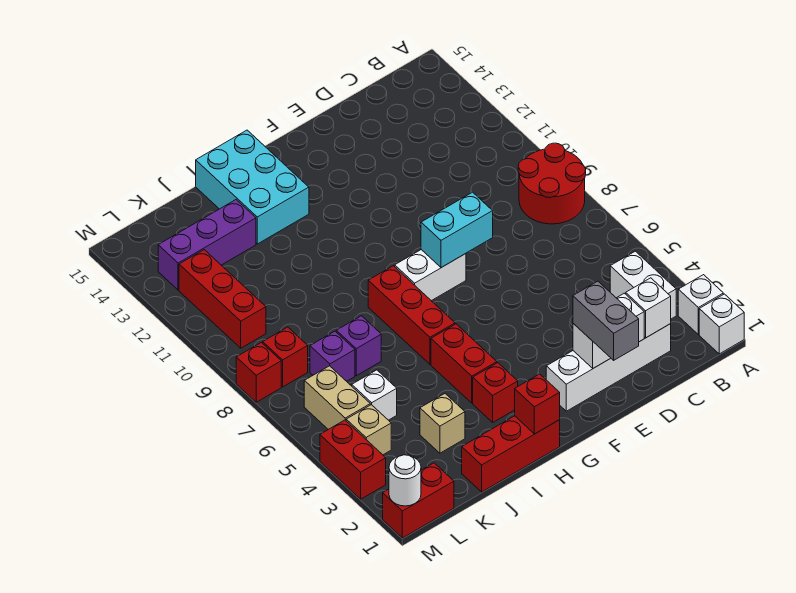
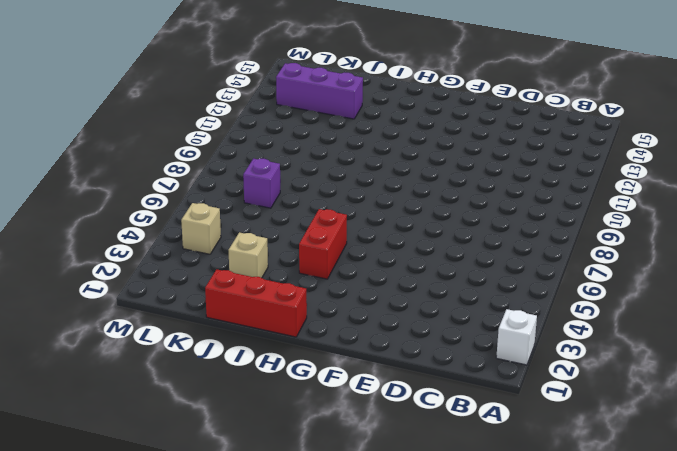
none -> white 1x1 brick [699,294,744,354]
none -> red 2x2 round brick [518,143,586,224]
none -> white 1x2 brick [610,251,676,319]

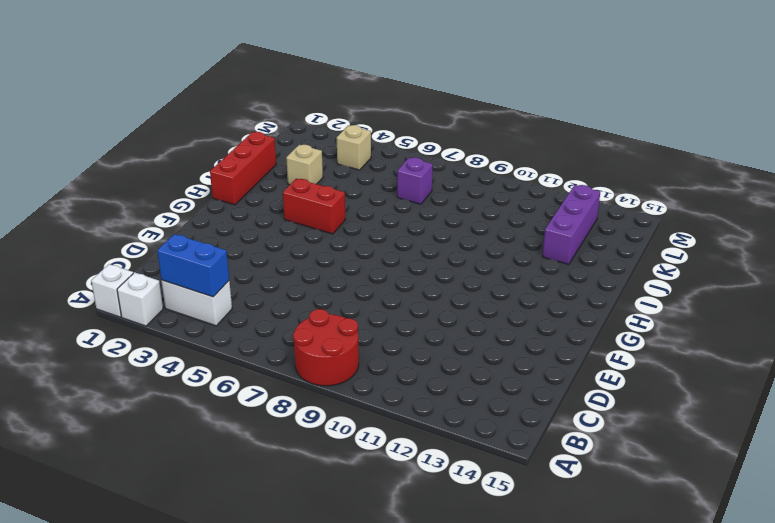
blue 1x2 brick [157,234,229,297] -> none
none -> white 1x4 brick [546,324,671,411]
none -> white 1x2 brick [395,250,466,301]
none -> red 1x1 brick [473,363,518,422]

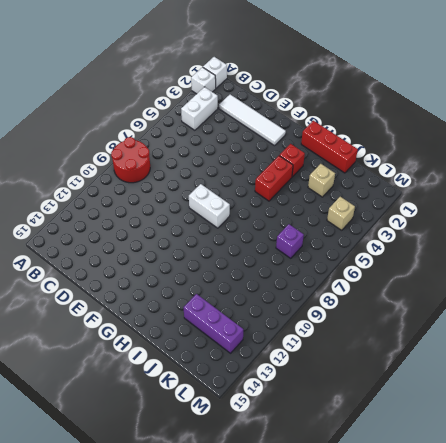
white 1x4 tile [219,95,286,146] -> white 1x4 brick [546,324,671,411]
none -> red 1x3 brick [368,266,455,364]
none -> cyan 2x3 brick [196,130,309,244]
none -> purple 1x1 brick [336,316,381,376]

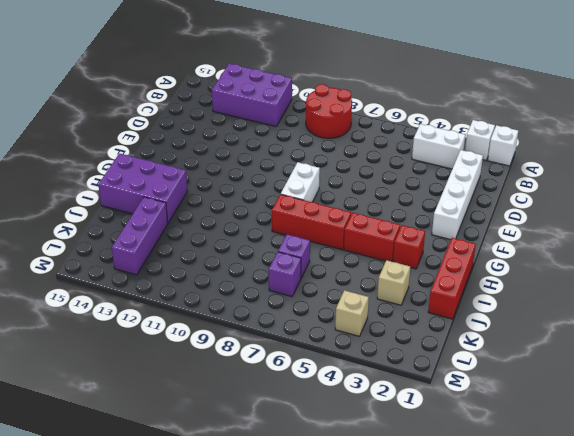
purple 2x3 brick [212,64,292,126] -> none
purple 2x3 brick [98,154,187,223] -> cyan 2x3 brick [196,130,309,244]
none -> white 1x1 brick [352,370,397,420]
none -> red 1x2 brick [383,463,454,538]
none -> tan 1x2 brick [304,366,370,429]

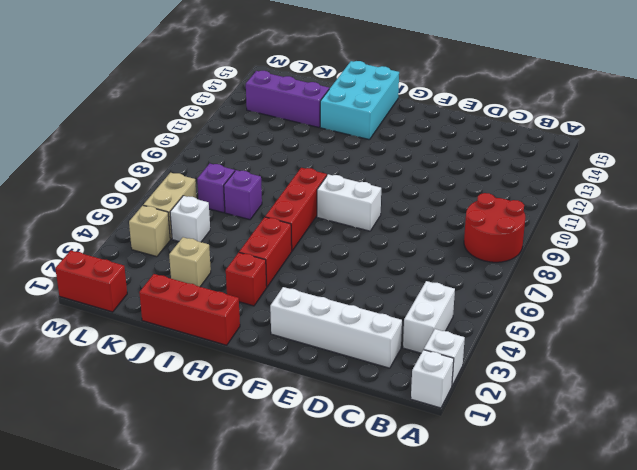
none -> red 1x1 brick [263,327,308,387]
none -> red 1x3 brick [179,250,266,348]
none -> red 1x2 brick [320,420,386,499]

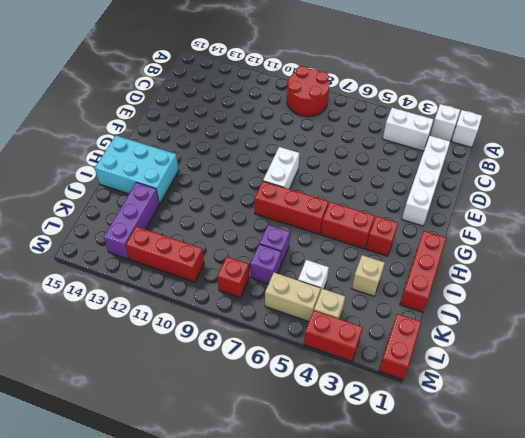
none -> red 1x1 brick [236,342,281,402]
none -> white 1x1 brick [626,278,671,338]
none -> white 1x2 brick [573,293,644,368]

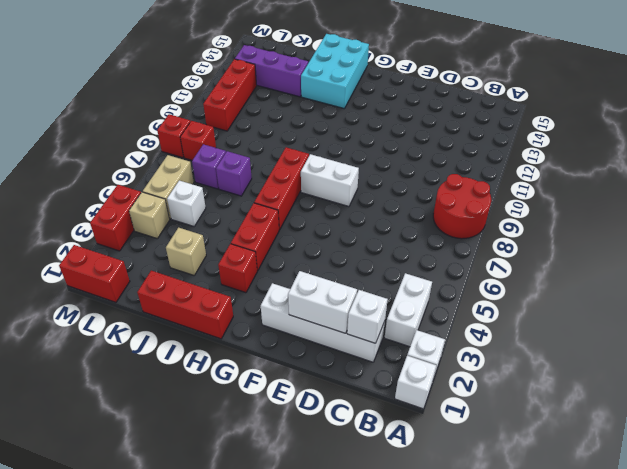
none -> cyan 1x2 brick [421,192,493,268]
none -> red 1x1 brick [515,374,560,434]
none -> white 1x1 round brick [389,455,421,506]

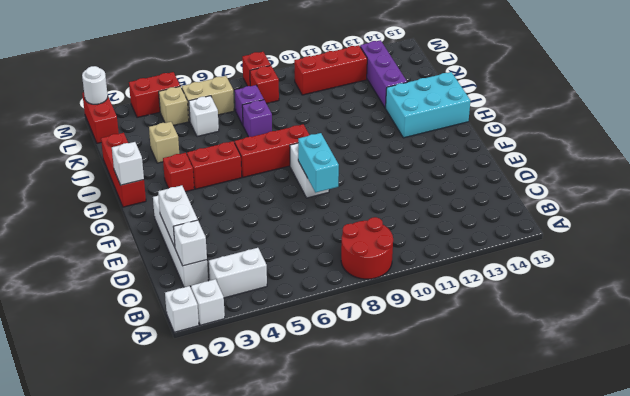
white 1x1 brick [112,142,144,185] -> red 1x1 brick [515,374,560,434]
none -> grey 1x2 brick [573,281,639,360]

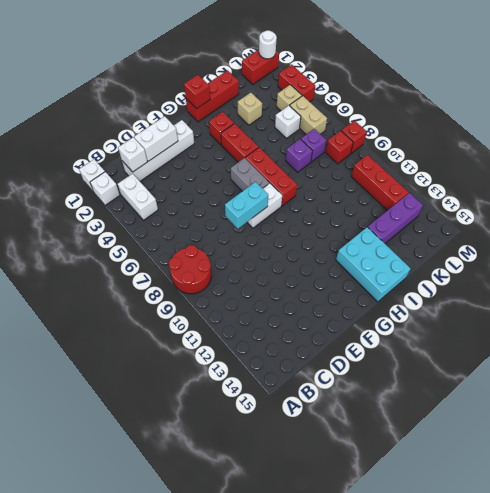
grey 1x2 brick [231,158,269,191] -> grey 1x2 brick moved to [573,281,639,360]

